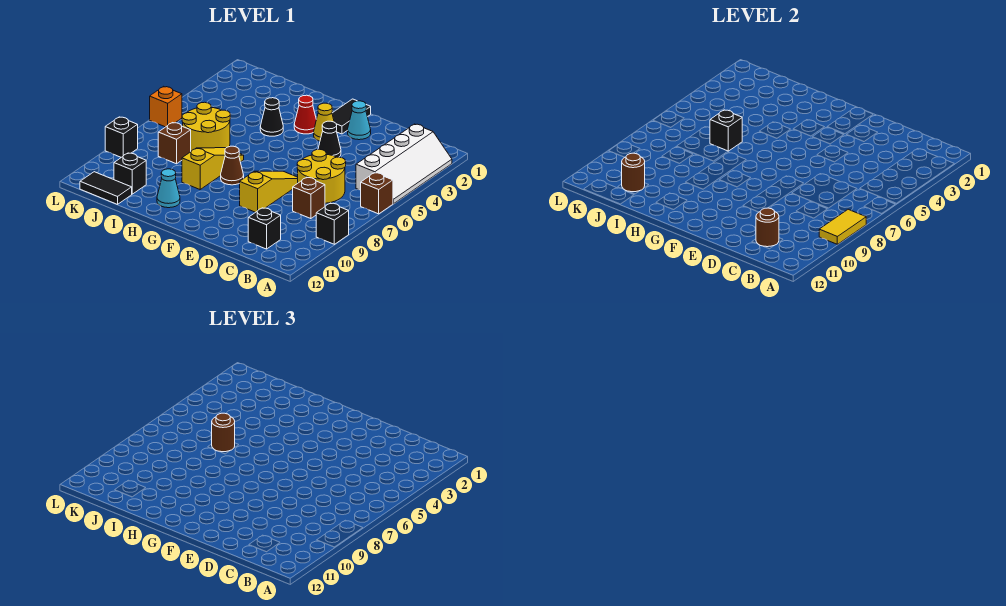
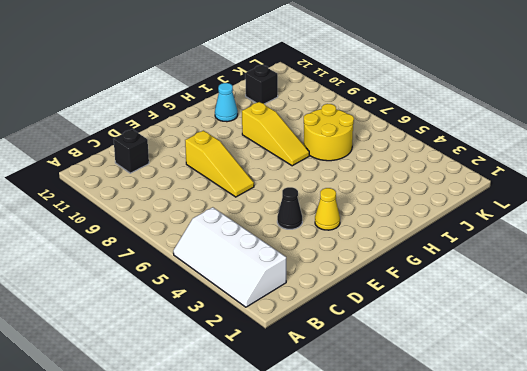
none -> brown 1x1 brick [361,173,393,214]
none -> black 1x1 brick [316,203,349,244]
none -> yellow 2x2 round brick [297,149,346,203]

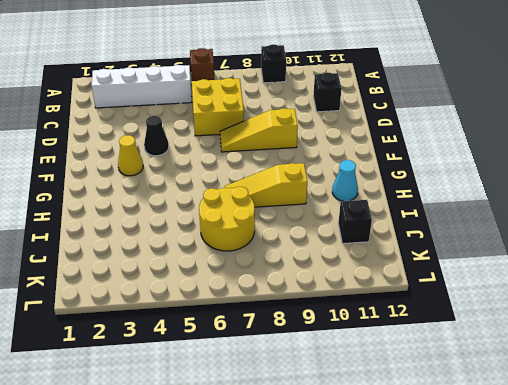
yellow 2x2 brick [192,78,244,136] -> yellow 2x2 round brick [297,149,346,203]
none -> brown 1x1 brick [293,177,325,219]
none -> cyan 1x1 cone [348,101,371,140]
none -> black 1x2 tile [332,99,371,134]

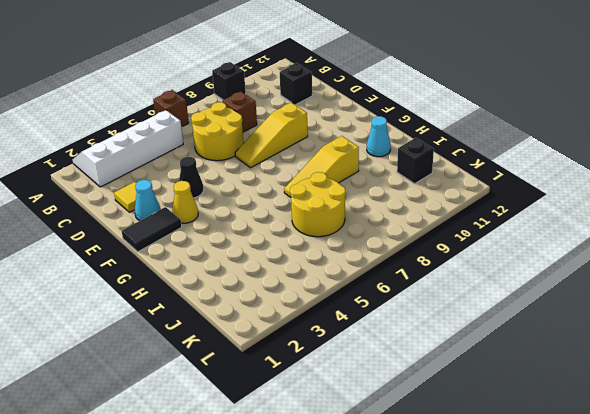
yellow 1x1 tile [114,182,137,212] -> none
none -> red 1x1 cone [294,95,316,134]
none -> brown 1x1 cone [221,146,244,185]
none -> black 1x1 cone [260,98,283,136]

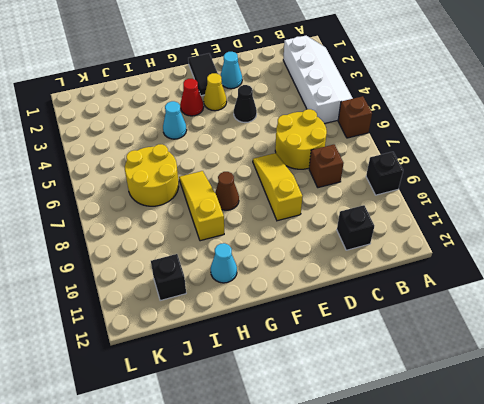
cyan 1x1 cone [163,101,187,139] -> black 1x1 cone [260,98,283,136]
none -> brown 1x1 brick [158,123,191,164]
none -> black 1x2 tile [80,172,132,204]
none -> orange 1x1 brick [150,86,182,127]

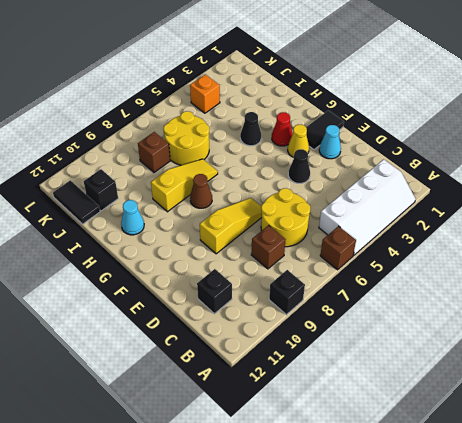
orange 1x1 brick [190,74,220,113] -> orange 1x1 brick moved to [150,86,182,127]
none -> black 1x1 brick [105,117,138,157]
none -> yellow 1x2 tile [819,209,866,244]
none -> brown 1x1 round brick [756,208,779,247]

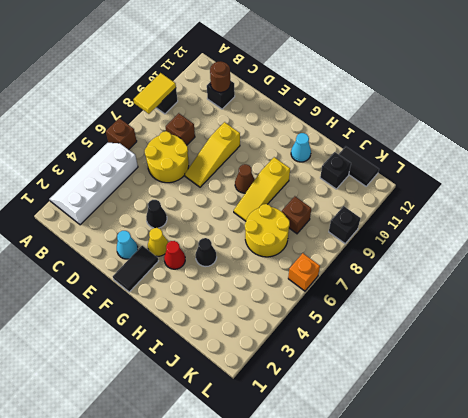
none -> black 1x1 brick [710,110,742,151]
none -> brown 1x1 round brick [622,153,645,192]
none -> brown 1x1 round brick [212,413,235,452]

